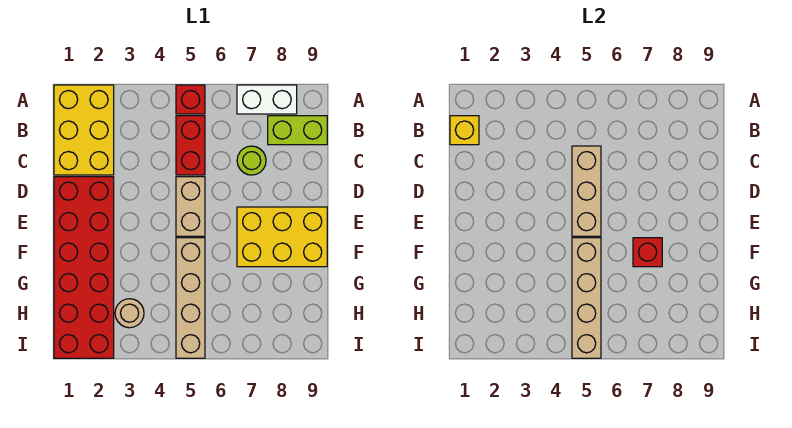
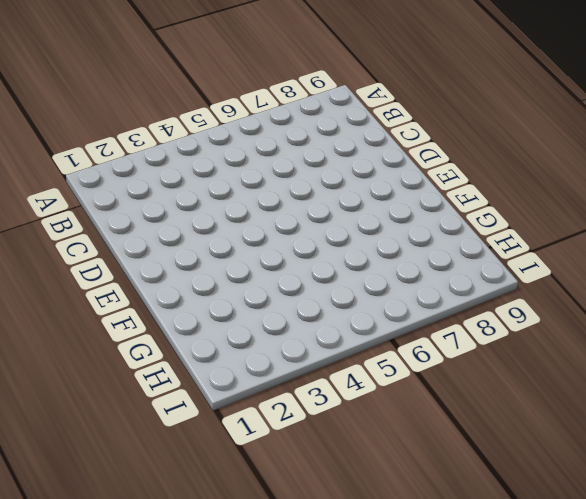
none -> yellow 2x3 brick [54,85,114,175]
none -> red 1x1 brick [176,85,205,114]
none -> white 1x2 brick [237,85,297,114]

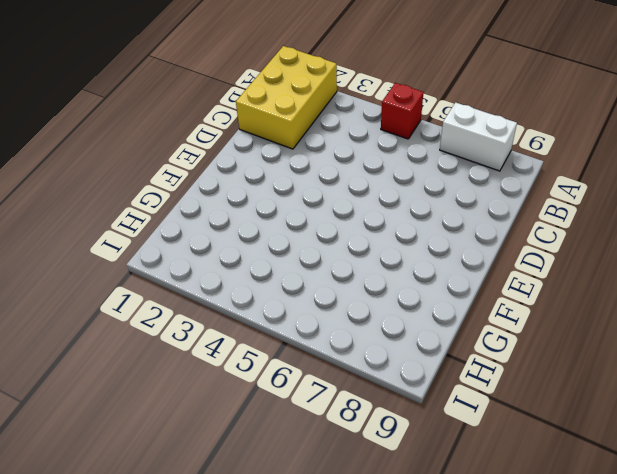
none -> red 1x2 brick [176,116,205,175]
none -> lime 1x2 brick [268,116,327,145]
none -> lime 1x1 round brick [237,146,266,175]

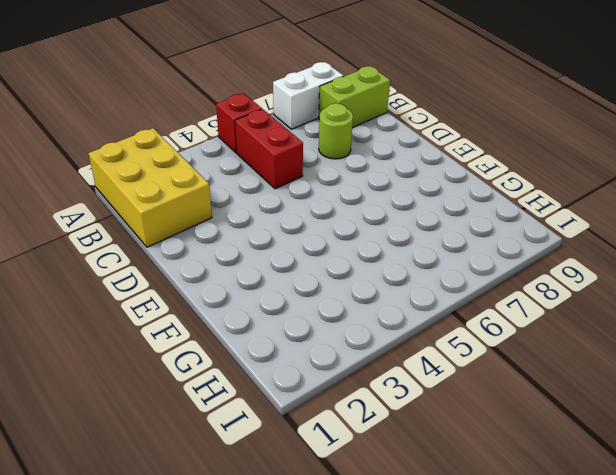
none -> red 2x6 brick [54,177,114,358]
none -> tan 1x2 brick [176,177,205,236]
none -> yellow 2x3 brick [237,207,327,267]

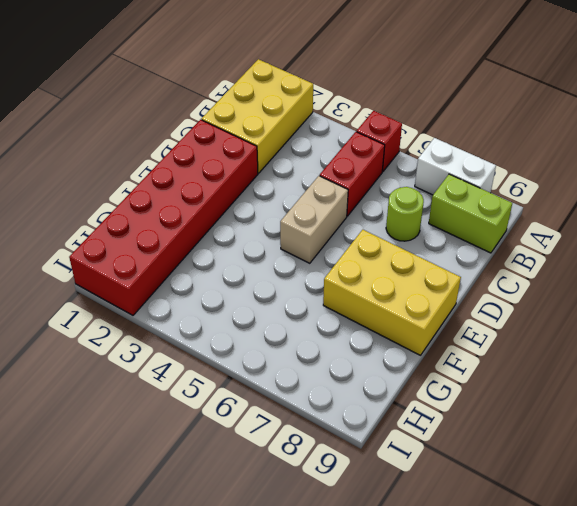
none -> tan 1x4 brick [176,238,205,358]
none -> tan 1x1 round brick [115,299,144,328]
none -> yellow 1x1 brick [450,116,479,145]

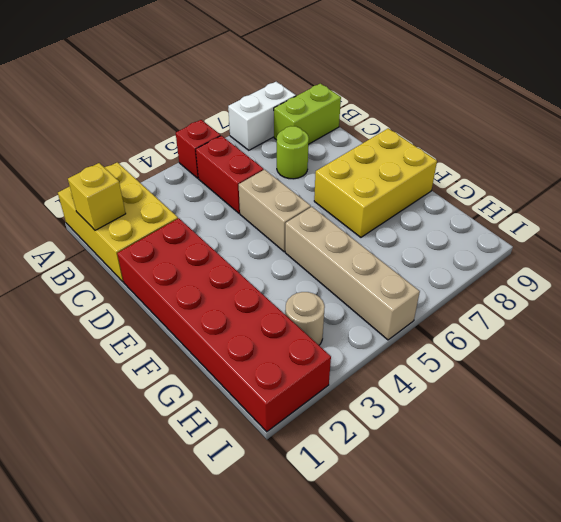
none -> tan 1x3 brick [572,146,601,236]
none -> tan 1x4 brick [572,238,601,358]
none -> red 1x1 brick [633,238,662,267]

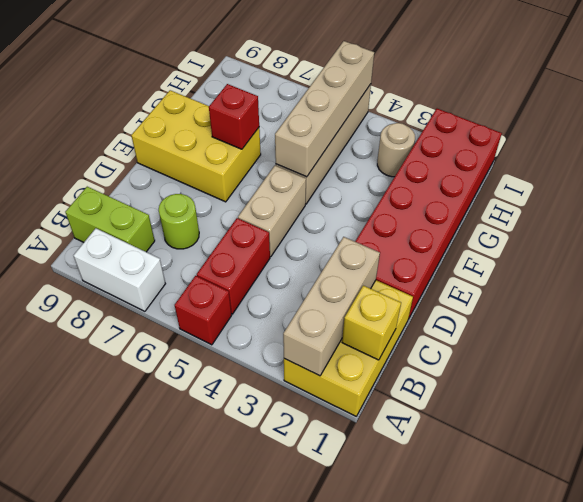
tan 1x3 brick [283,237,380,376] -> tan 1x3 brick moved to [572,146,601,236]

